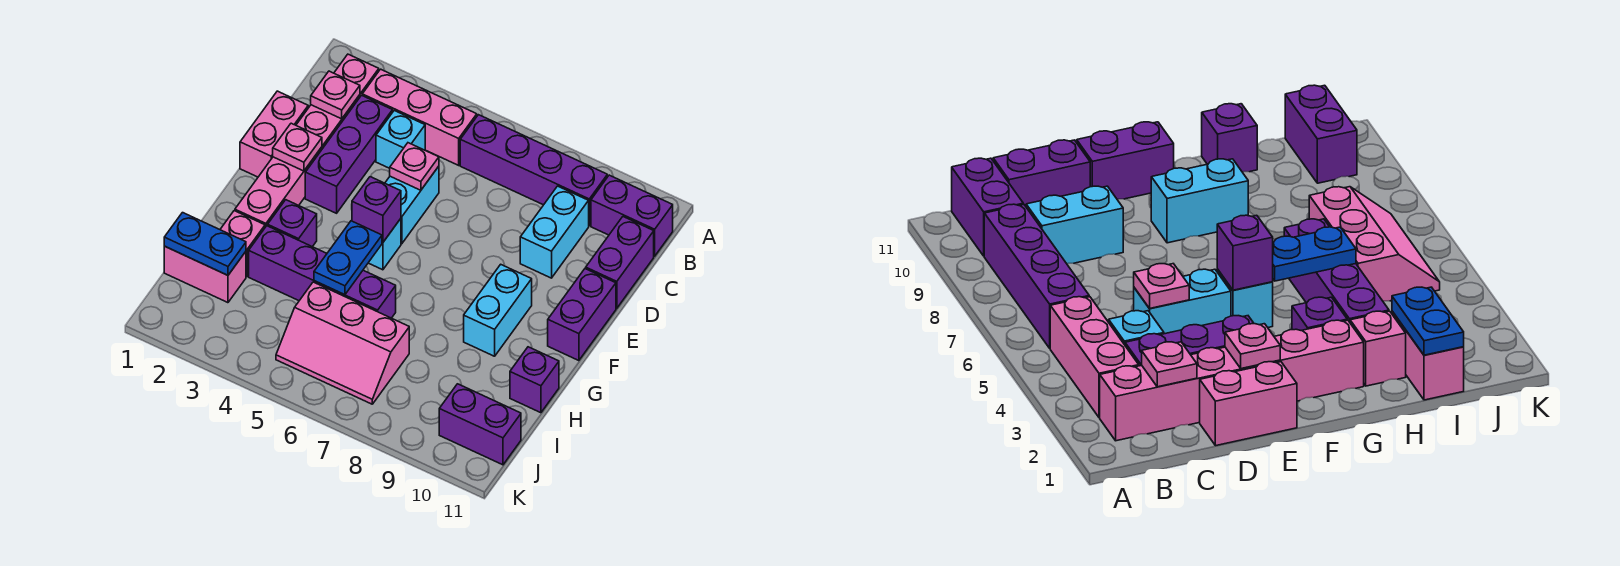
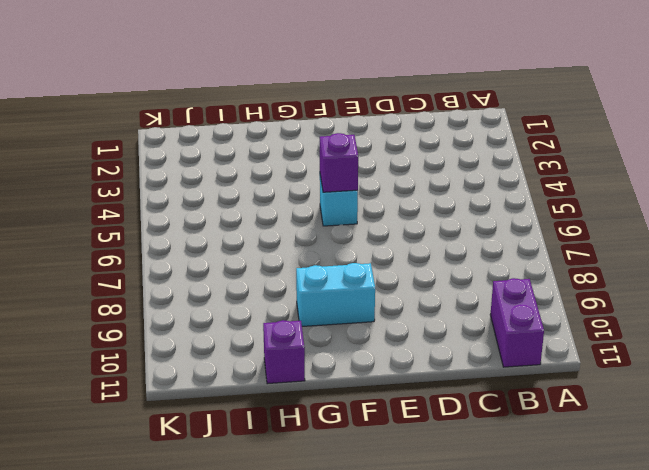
none -> pink 1x6 brick [235,54,379,227]
none -> pink 1x3 brick [362,69,477,165]
none -> purple 1x4 brick [460,115,607,226]

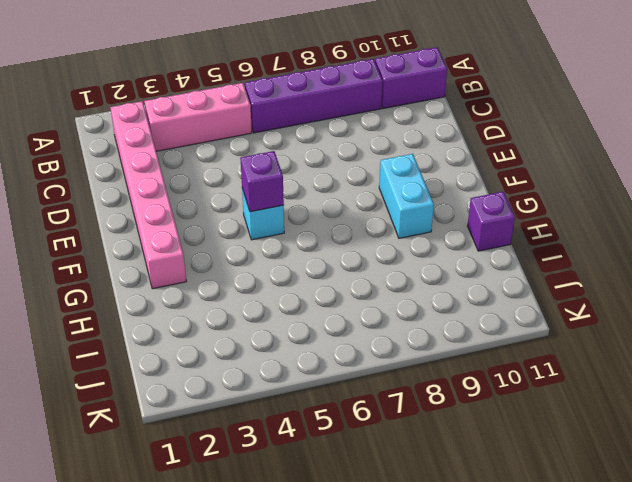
none -> purple 1x3 brick [305,95,393,213]
none -> cyan 1x1 brick [376,111,425,168]
none -> cyan 1x2 brick [520,186,589,278]

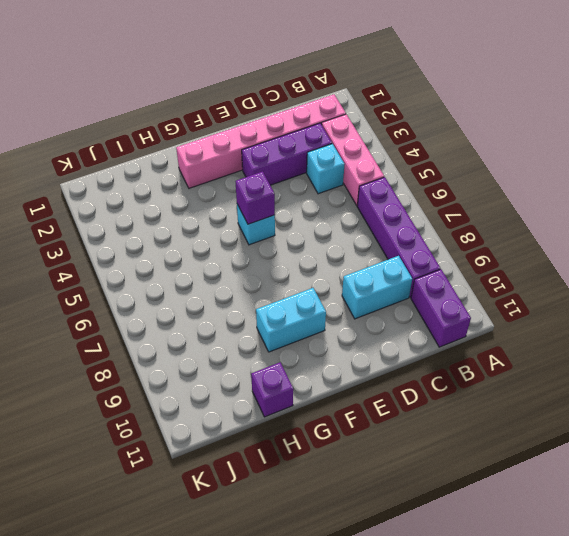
none -> purple 1x2 brick [586,217,654,308]
none -> pink 1x2 brick [240,91,308,177]
none -> cyan 1x2 brick [385,166,439,244]

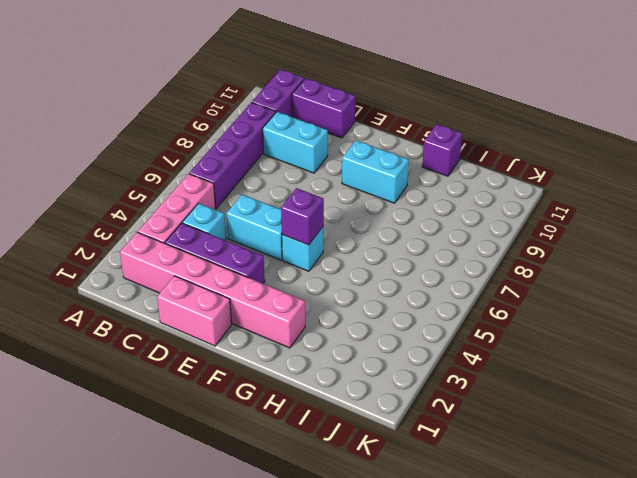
none -> purple 1x2 brick [548,269,616,361]
none -> purple 1x1 brick [268,200,317,247]
none -> pink 1x1 brick [220,211,265,276]

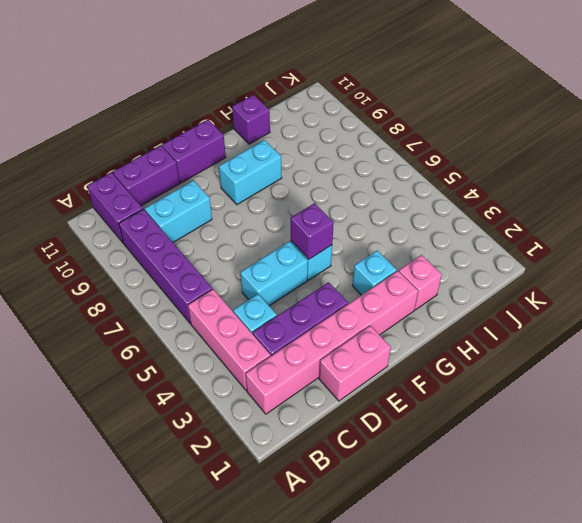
cyan 1x1 brick [352,251,397,295] -> purple 1x1 brick [268,200,317,247]
none -> purple 1x4 brick [249,226,396,318]
none -> pink 1x2 brick [164,246,246,303]
none -> pink 2x3 slope [276,282,409,404]

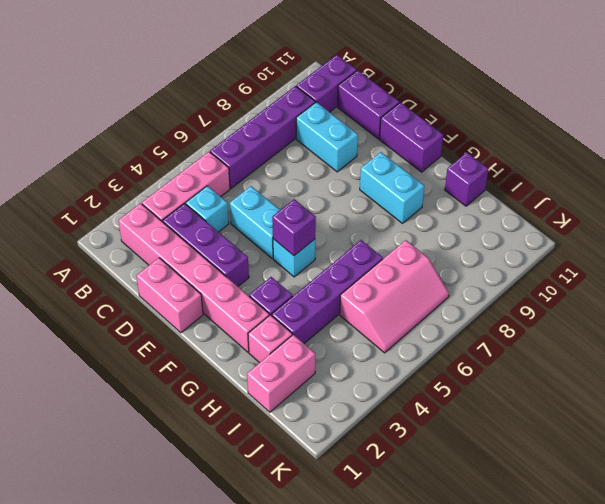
none -> purple 1x2 brick [439,384,521,465]
none -> pink 1x1 plate [311,71,360,119]
none -> pink 1x1 plate [390,143,439,190]

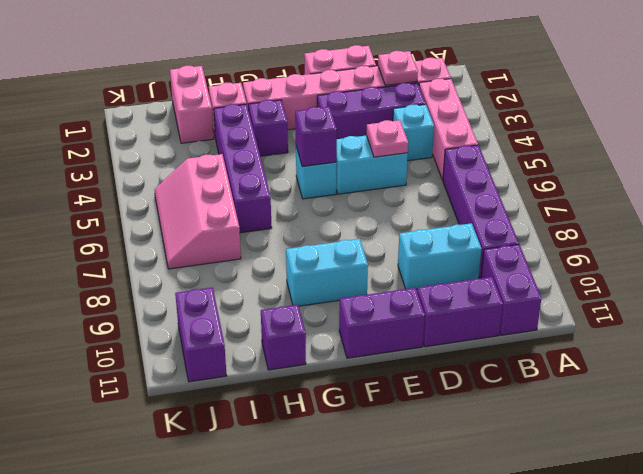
none -> pink 1x1 plate [273,123,322,171]
none -> blue 1x2 plate [314,221,382,295]
none -> blue 1x2 plate [164,213,246,275]

